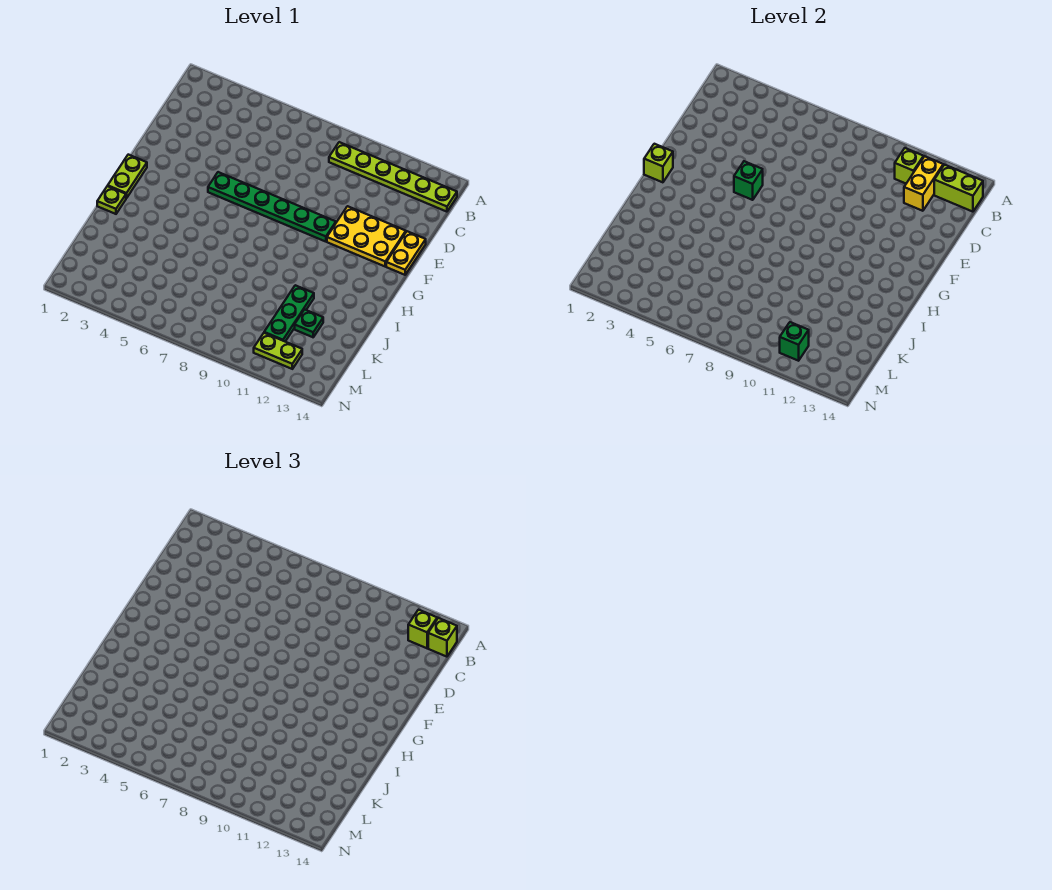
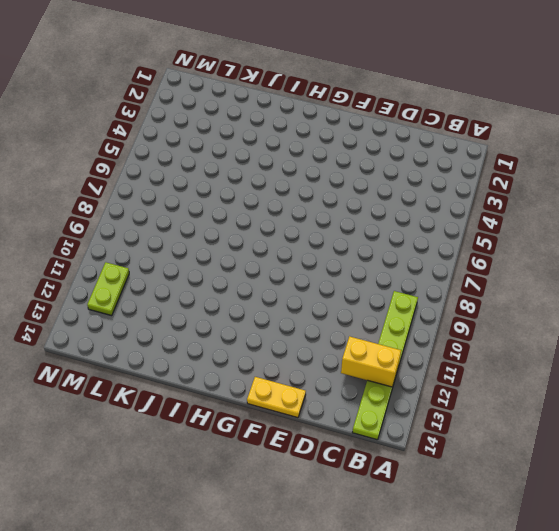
none -> yellow 2x3 plate [327,206,406,266]
none -> green 1x6 plate [208,172,336,242]
none -> lime 1x2 plate [108,155,147,198]

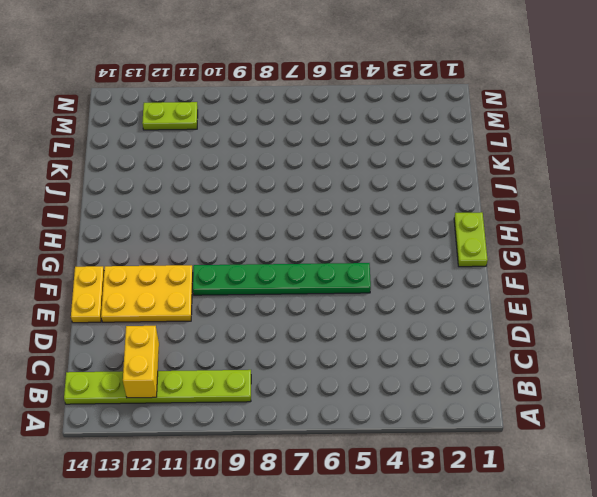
none -> lime 1x1 plate [97,186,126,214]
none -> green 1x3 plate [264,285,314,341]
none -> green 1x1 plate [295,310,323,337]

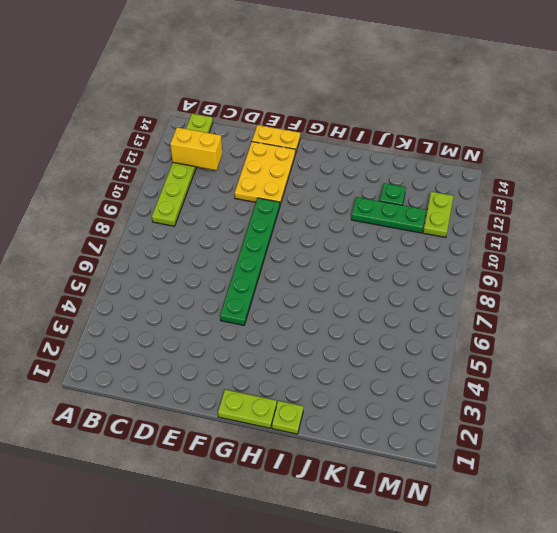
none -> lime 1x1 brick [895,148,924,183]
none -> lime 1x2 brick [934,165,983,212]
none -> green 1x1 brick [734,161,763,200]

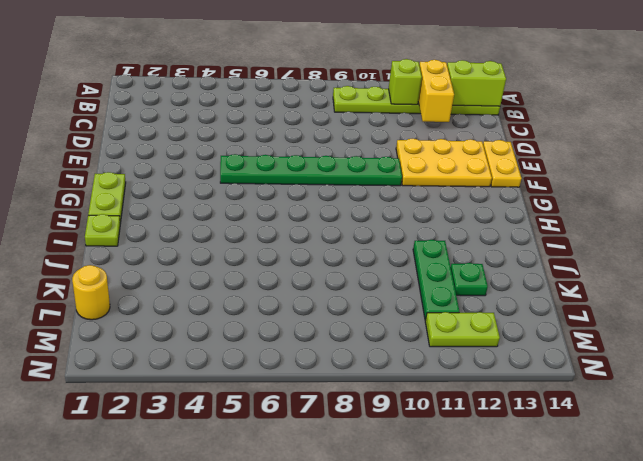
yellow 1x1 round brick [72,265,110,320] -> none
none -> green 1x1 brick [734,161,763,200]
none -> lime 1x1 brick [644,144,673,182]
none -> green 1x1 brick [780,322,809,361]

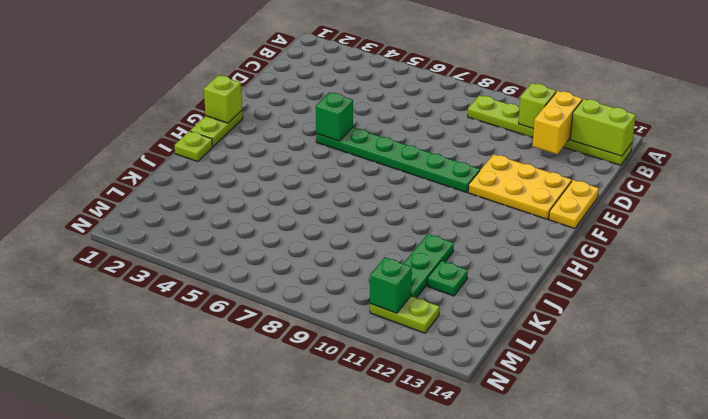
none -> lime 1x1 brick [408,610,437,648]
none -> lime 1x1 brick [428,618,457,657]

